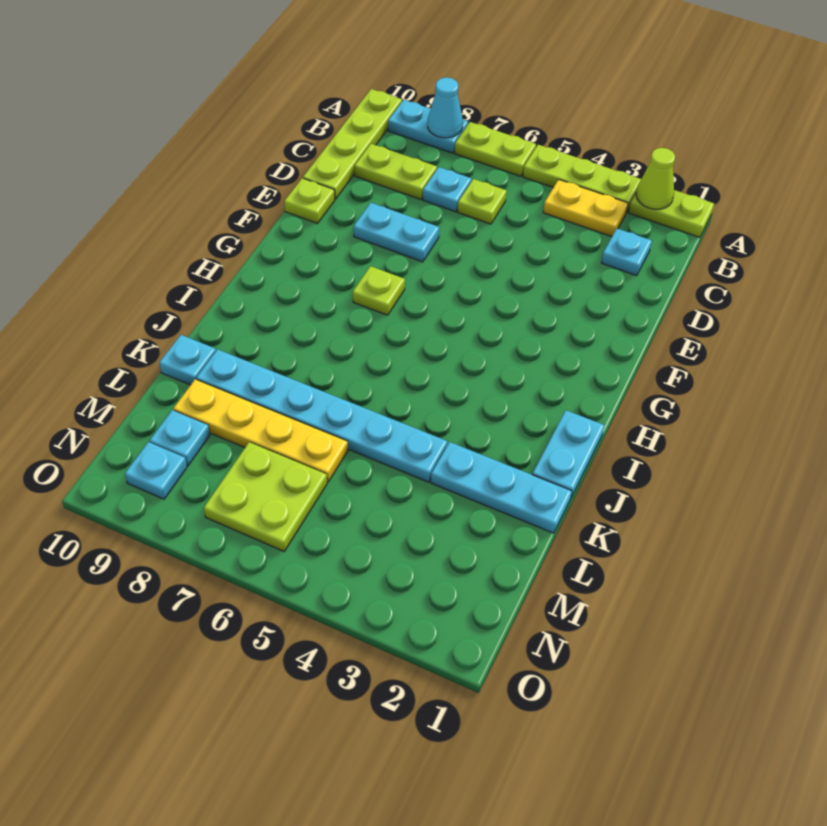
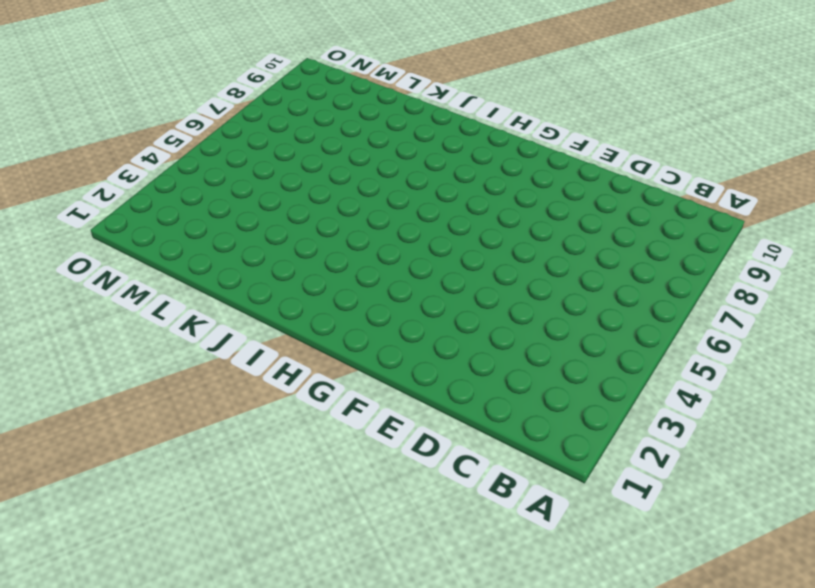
none -> lime 1x2 plate [629,190,714,237]
none -> lime 1x3 plate [523,145,641,212]
none -> lime 1x2 plate [455,122,536,176]

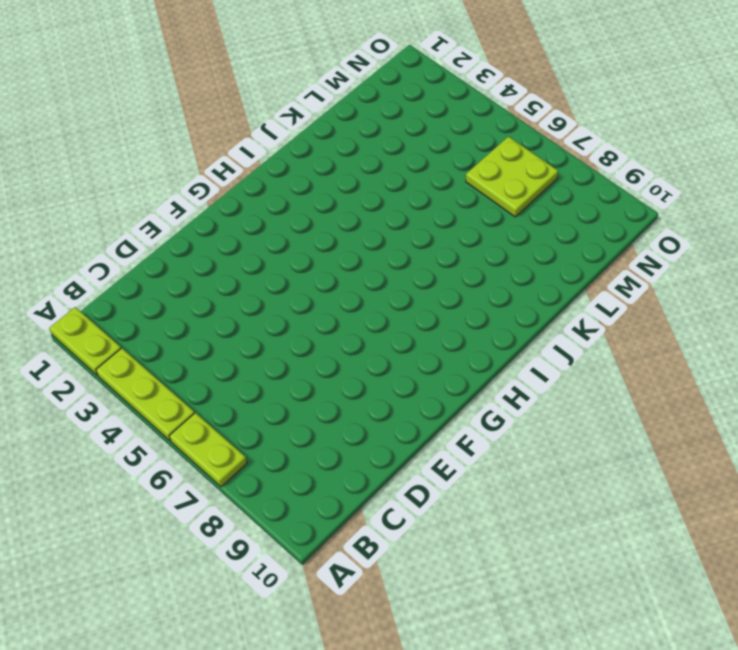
none -> cyan 1x2 plate [388,100,468,153]
none -> lime 1x4 plate [303,89,402,199]
none -> yellow 1x2 plate [543,179,628,237]

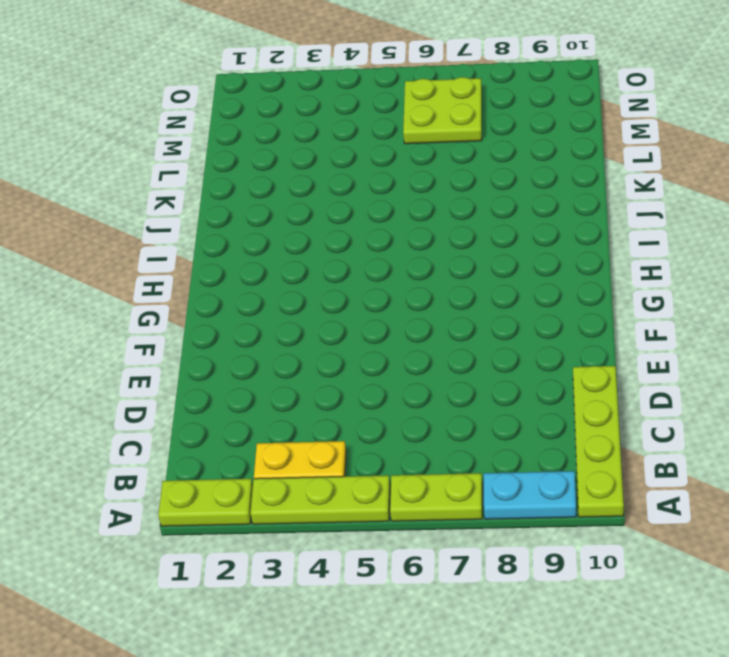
none -> cyan 1x1 plate [601,229,652,276]
none -> lime 1x1 plate [458,179,507,224]
none -> cyan 1x1 plate [423,167,472,212]

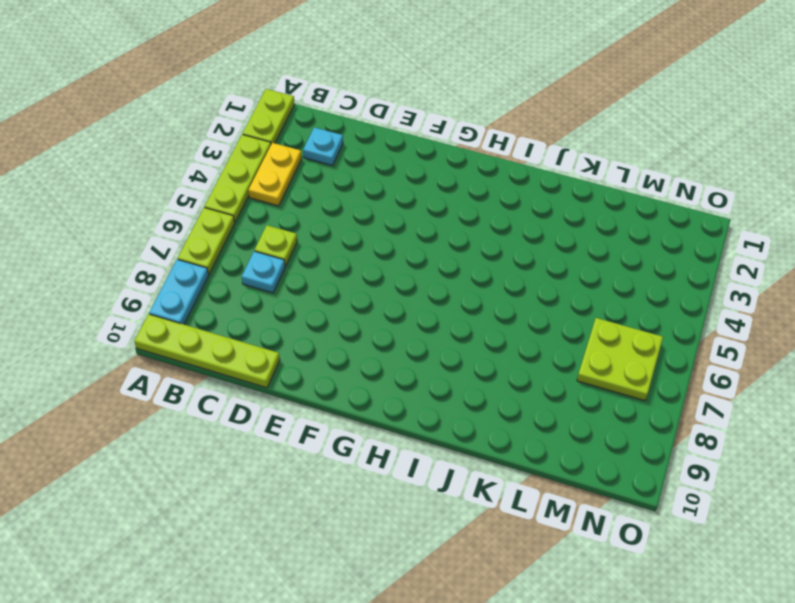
none -> lime 1x2 plate [355,144,437,199]
none -> cyan 1x2 plate [354,203,439,262]
none -> lime 1x1 plate [284,178,335,223]

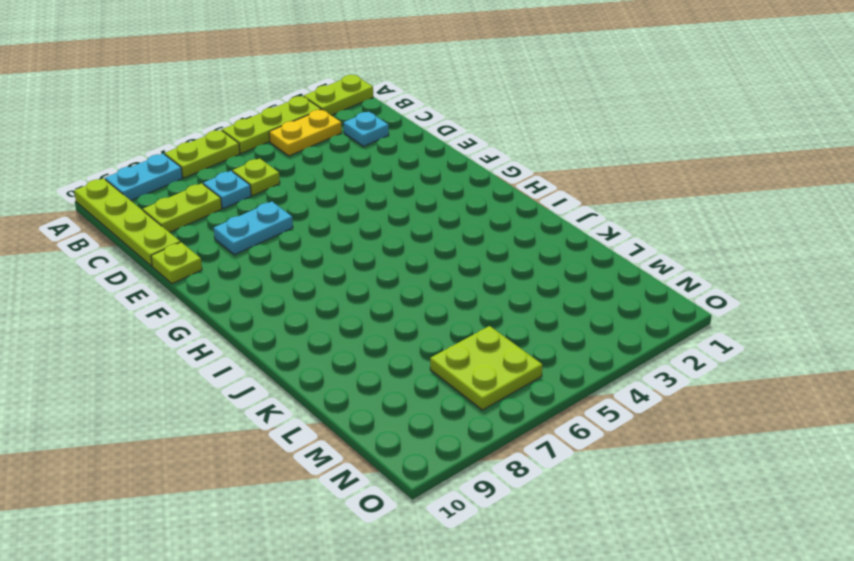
none -> lime 1x1 plate [353,266,405,315]
none -> cyan 1x2 plate [533,410,604,497]
none -> cyan 1x3 plate [431,442,572,533]

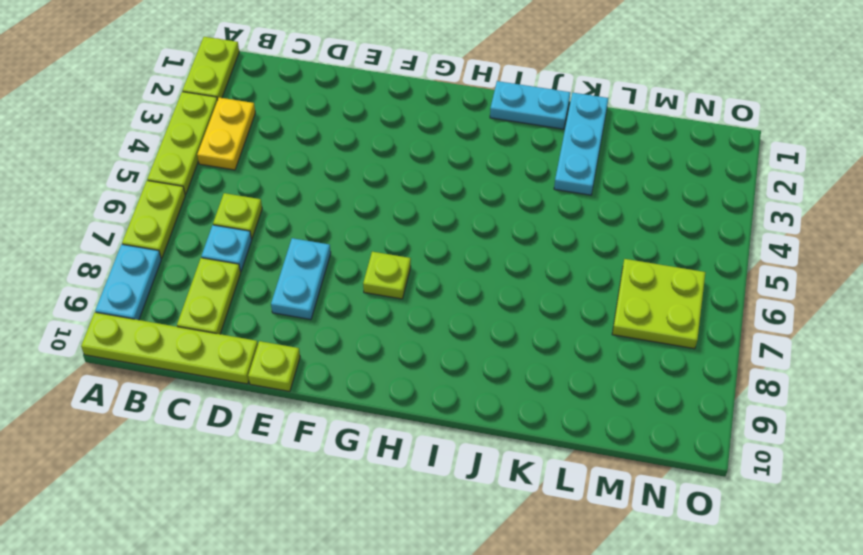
none -> cyan 1x1 plate [601,229,652,276]
none -> cyan 1x6 plate [196,349,447,482]
none -> cyan 1x1 plate [159,335,216,385]

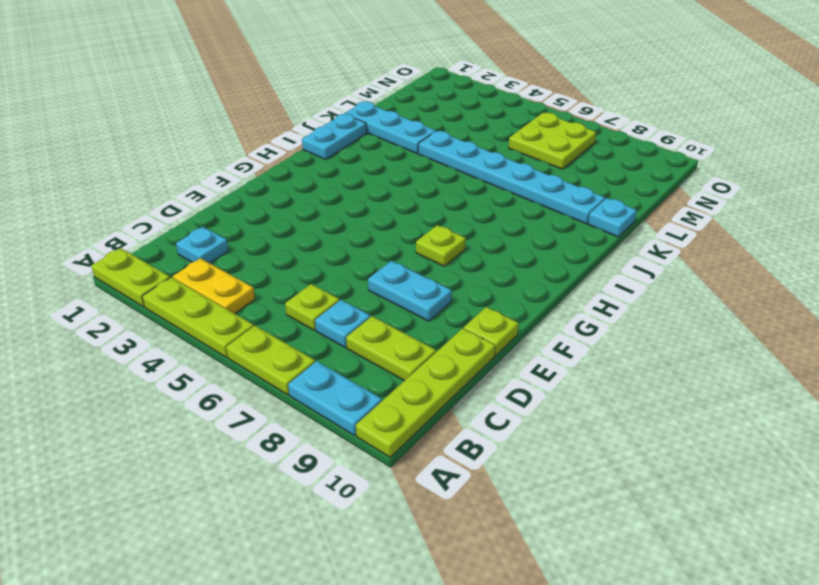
none -> yellow 1x4 plate [173,379,348,482]
none -> cyan 1x1 plate [150,410,210,466]
none -> cyan 1x1 plate [125,442,187,499]

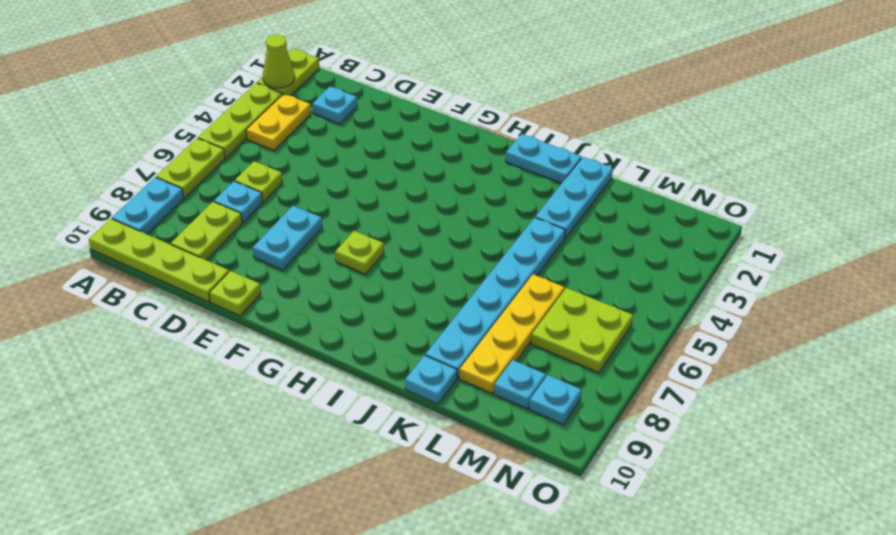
none -> cyan 1x1 cone [428,77,463,138]

